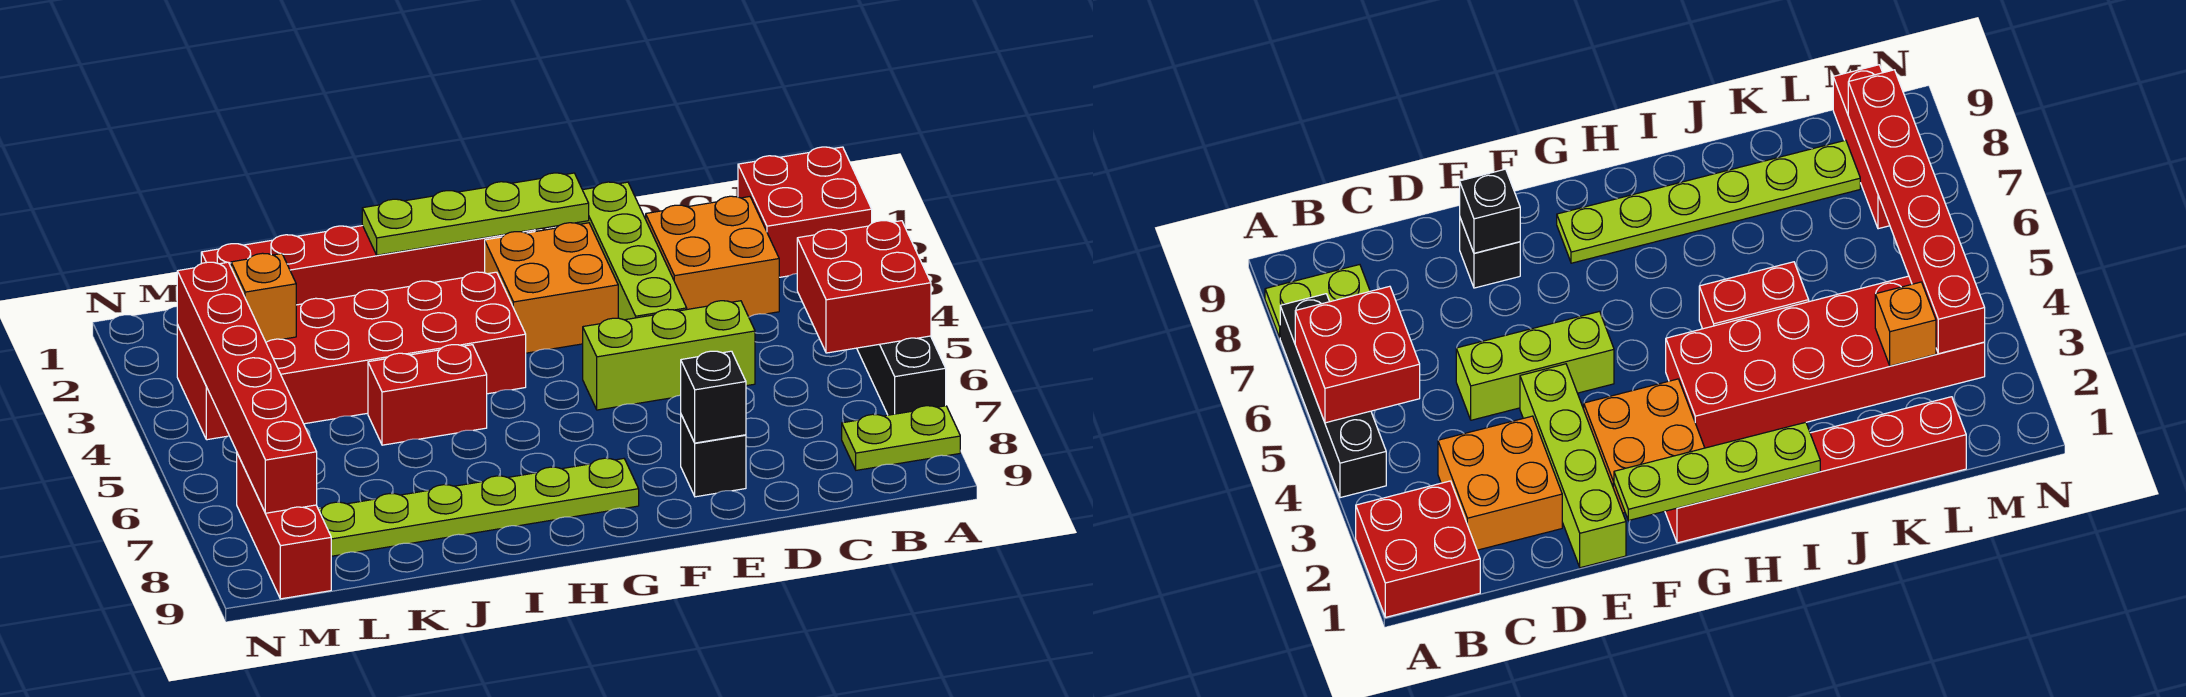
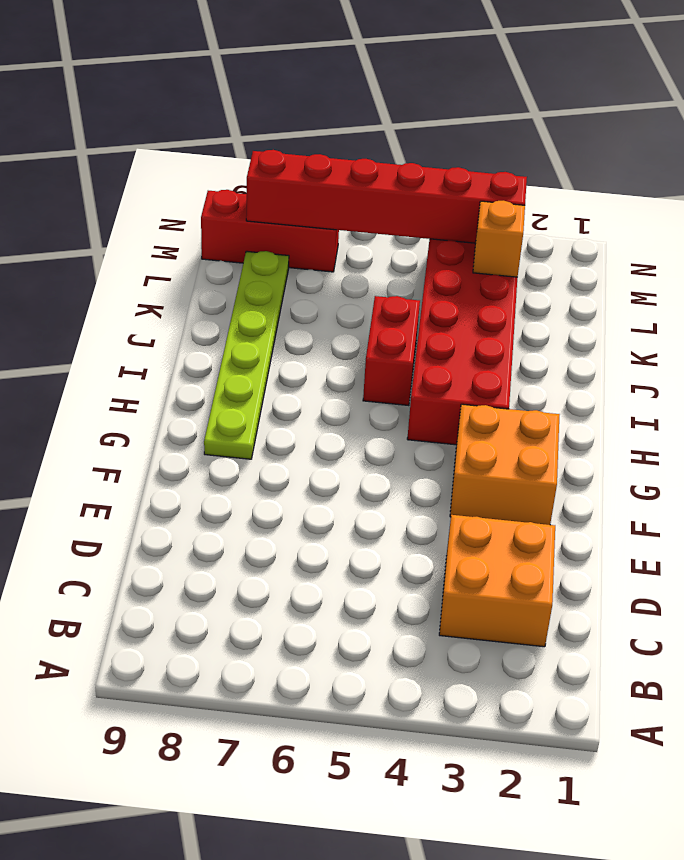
none -> red 2x2 brick [738,147,872,277]
none -> black 1x4 brick [857,336,946,415]
none -> lime 1x2 plate [842,406,960,470]

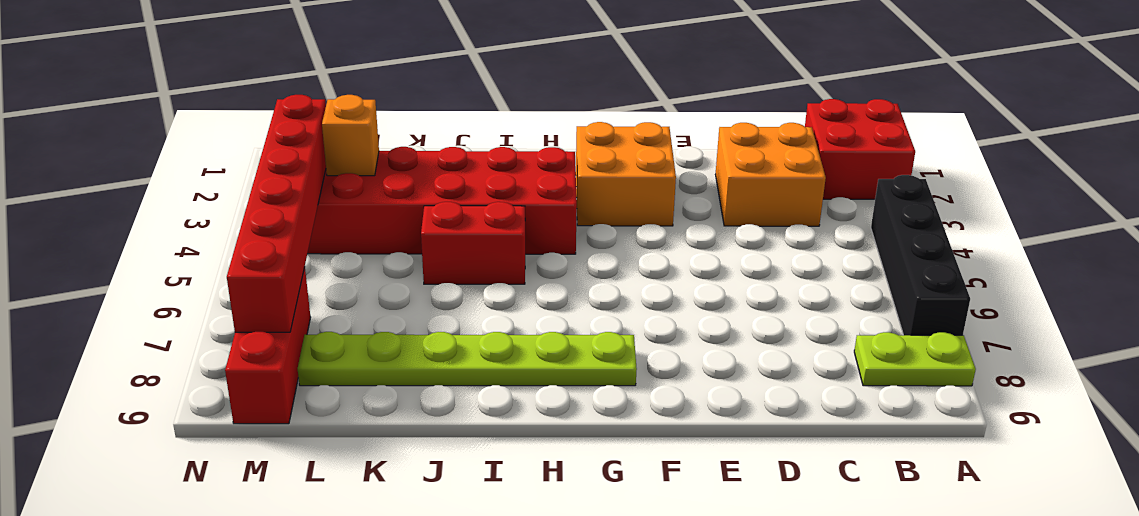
none -> lime 1x3 brick [583,301,755,410]
none -> lime 1x4 brick [577,182,687,320]
none -> black 1x1 brick [681,415,746,497]

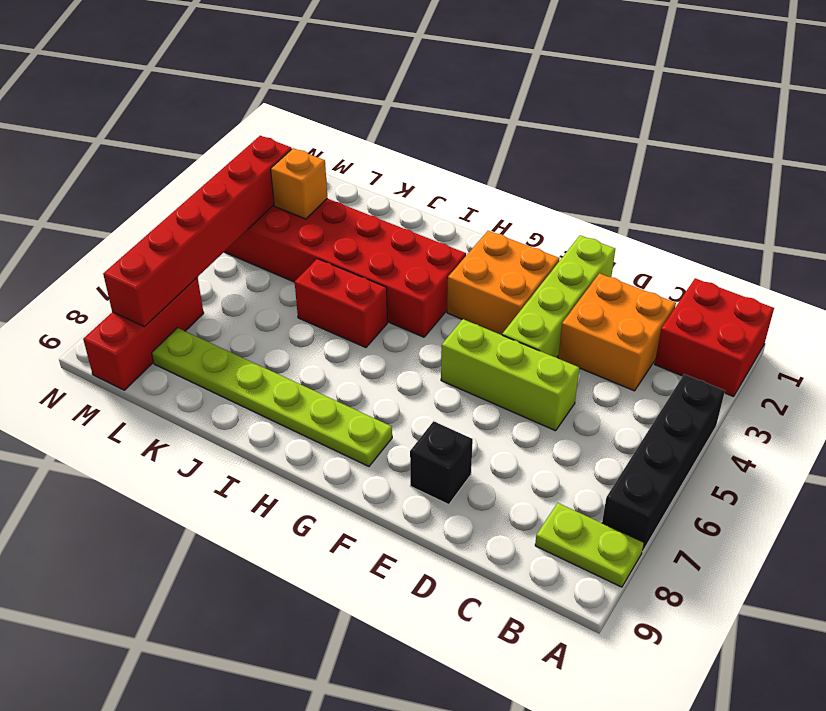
none -> red 1x6 brick [201,226,535,305]
none -> red 2x2 brick [797,221,931,353]
none -> black 1x1 brick [681,351,746,443]

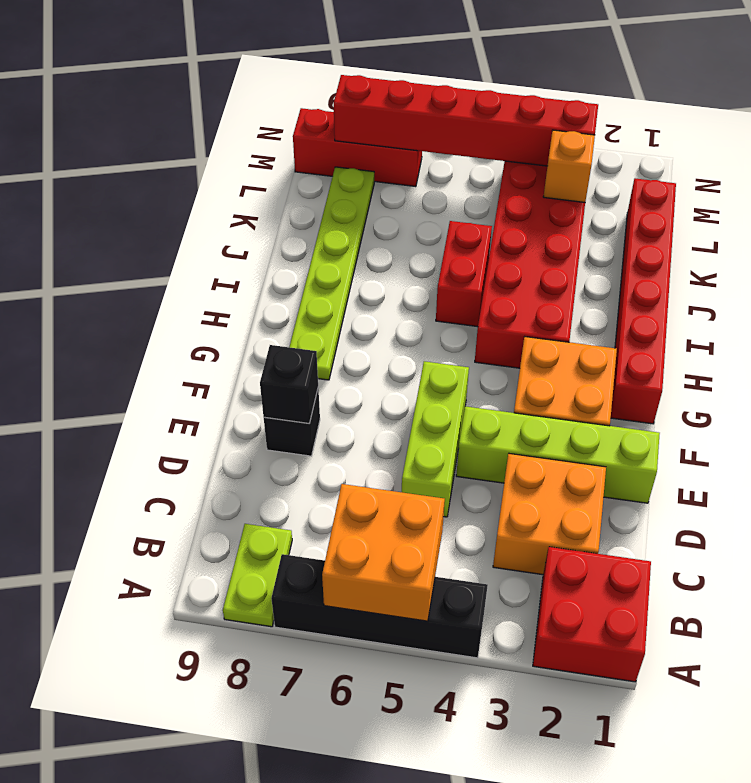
orange 2x2 brick [322,484,445,621] -> red 2x2 brick [797,221,931,353]
none -> lime 1x4 plate [362,173,589,255]

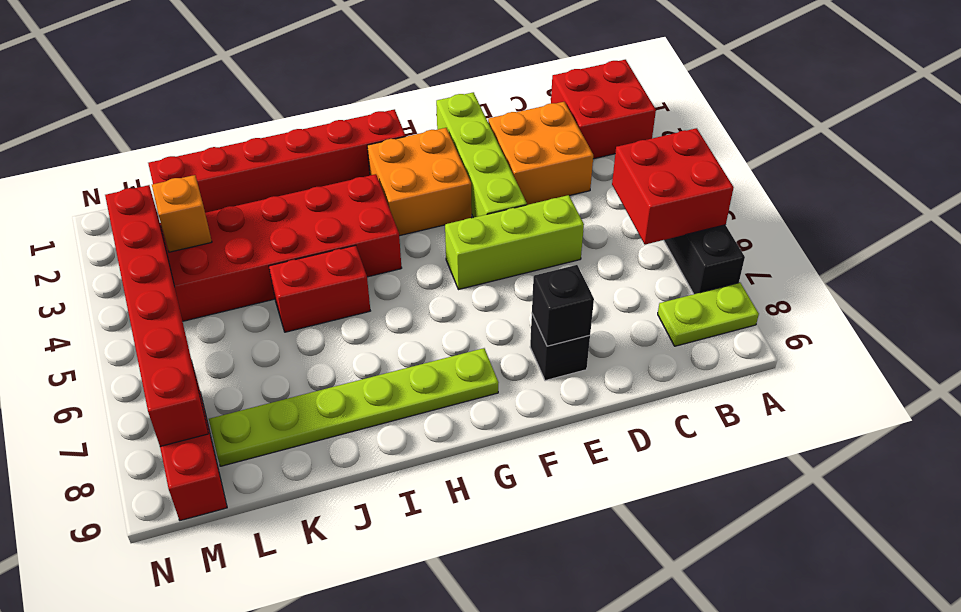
none -> lime 1x4 plate [362,173,589,255]

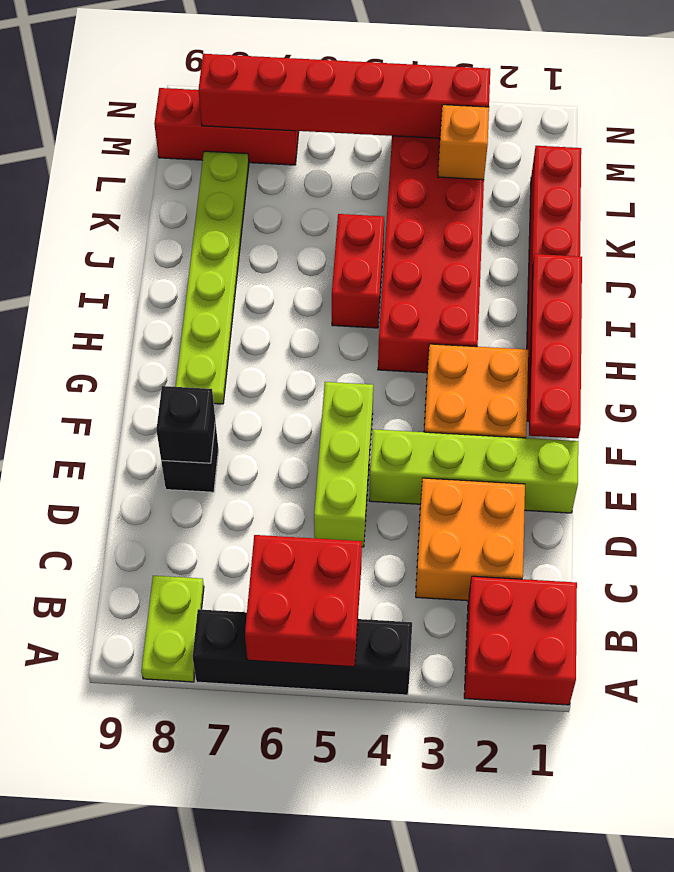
red 1x4 plate [529,254,582,438] -> lime 1x4 plate [362,173,589,255]

